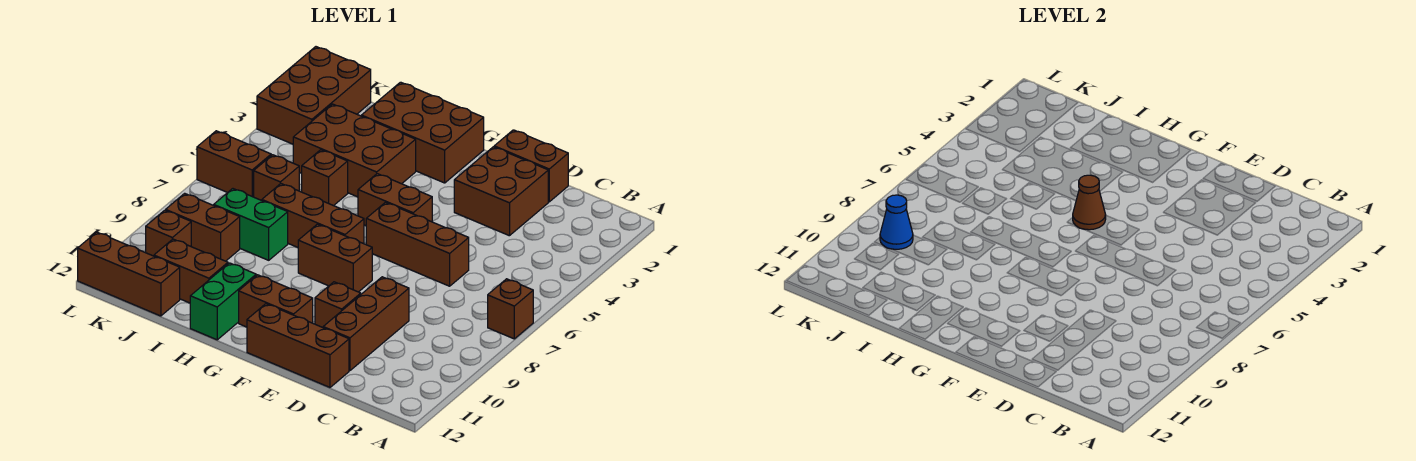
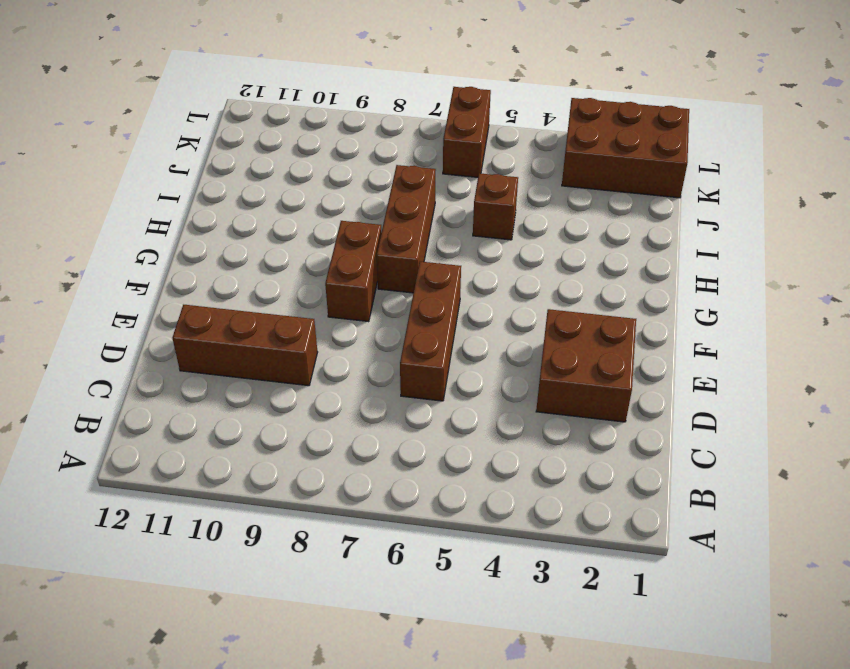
none -> brown 1x1 brick [488,279,533,339]
none -> brown 1x2 brick [494,130,568,202]
none -> brown 1x3 brick [247,304,349,387]

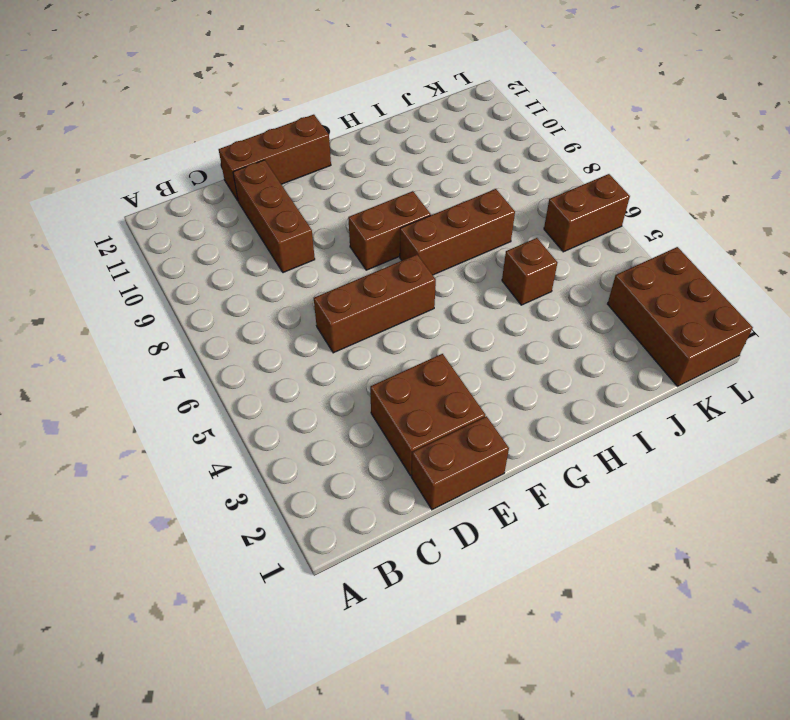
none -> brown 1x1 brick [488,279,533,339]
none -> brown 1x1 brick [315,282,361,328]
none -> brown 1x2 brick [358,174,432,226]

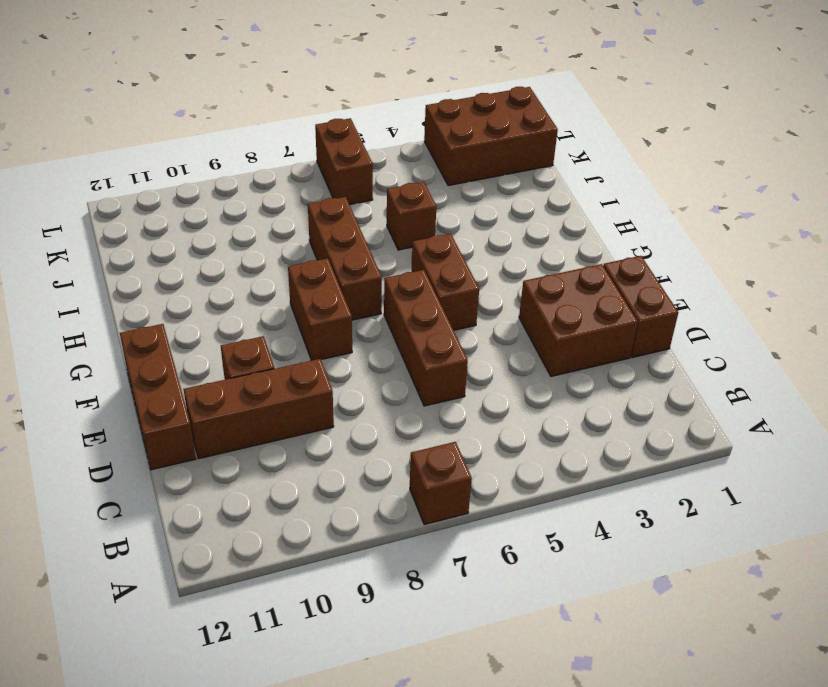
none -> brown 1x2 brick [239,275,313,327]
none -> brown 2x3 brick [362,82,484,183]
none -> brown 2x3 brick [293,104,416,197]

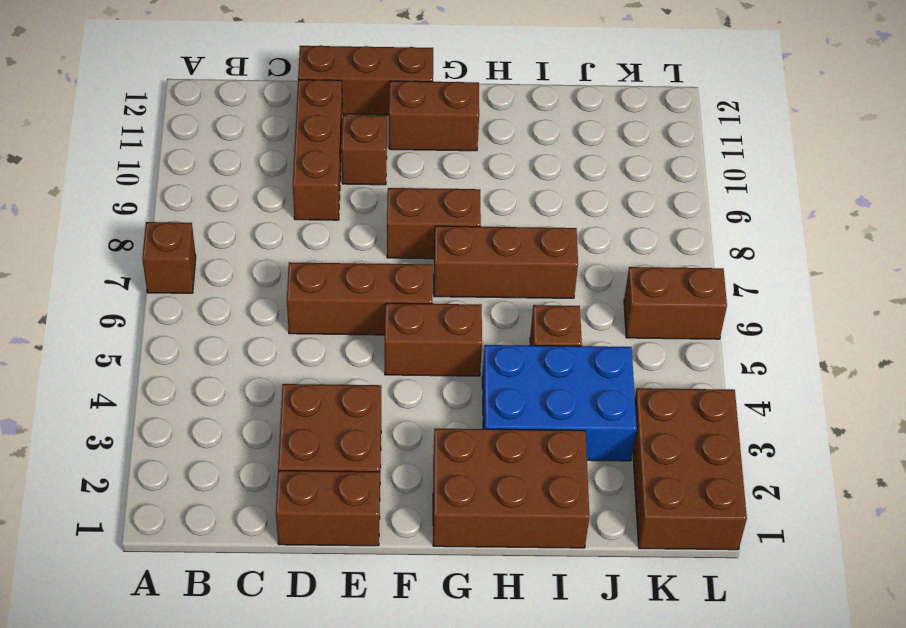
blue 2x3 brick [482,345,637,461] -> brown 2x3 brick [293,104,416,197]
none -> green 1x2 brick [190,263,256,340]
none -> green 1x2 brick [214,189,288,260]
none -> brown 1x2 brick [154,239,228,303]

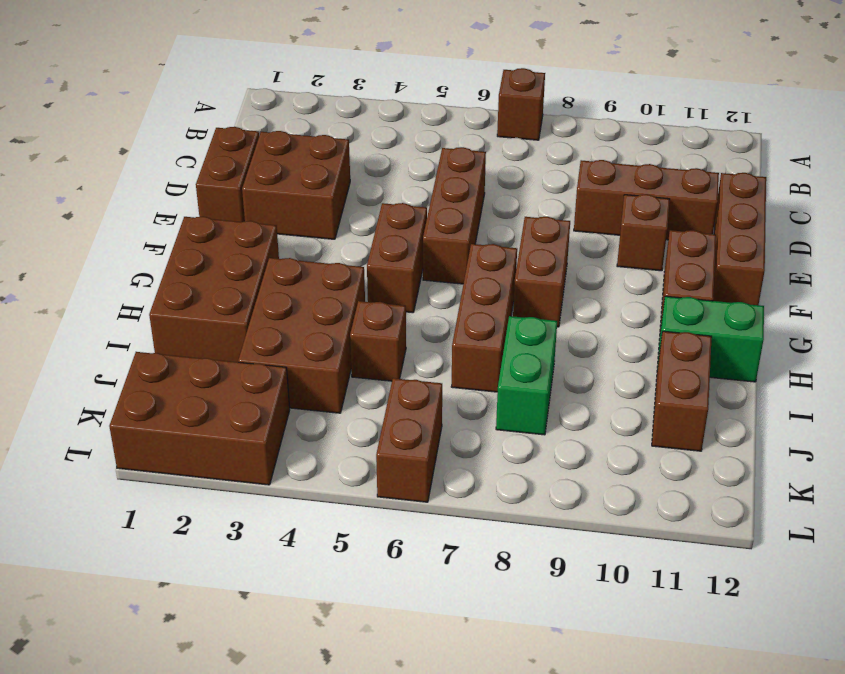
none -> brown 1x1 brick [254,155,299,201]
none -> brown 1x2 brick [166,193,240,261]
none -> brown 1x3 brick [78,232,180,316]

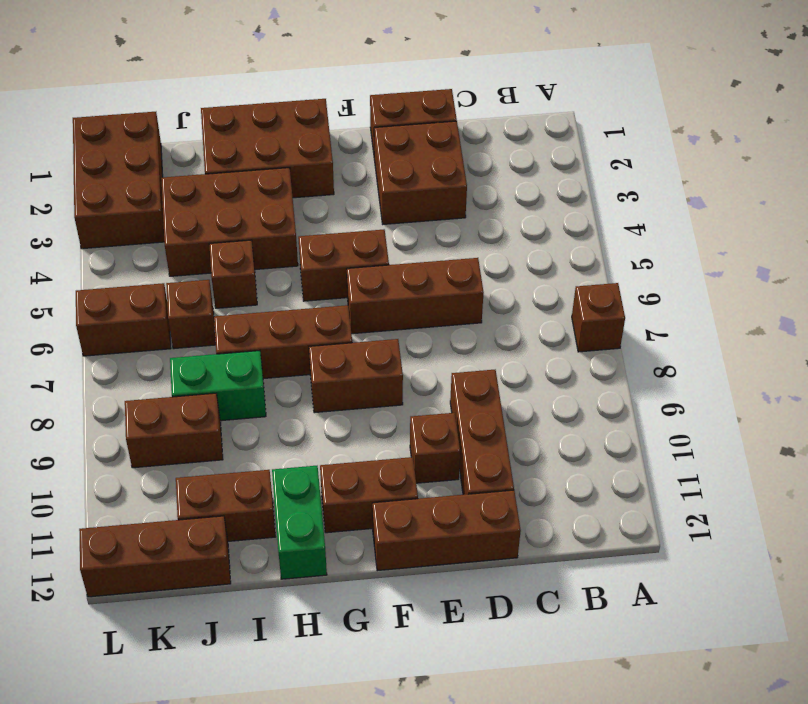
none -> brown 1x1 brick [146,210,191,256]
none -> brown 1x1 cone [1073,175,1106,230]
none -> blue 1x1 cone [880,195,913,249]

